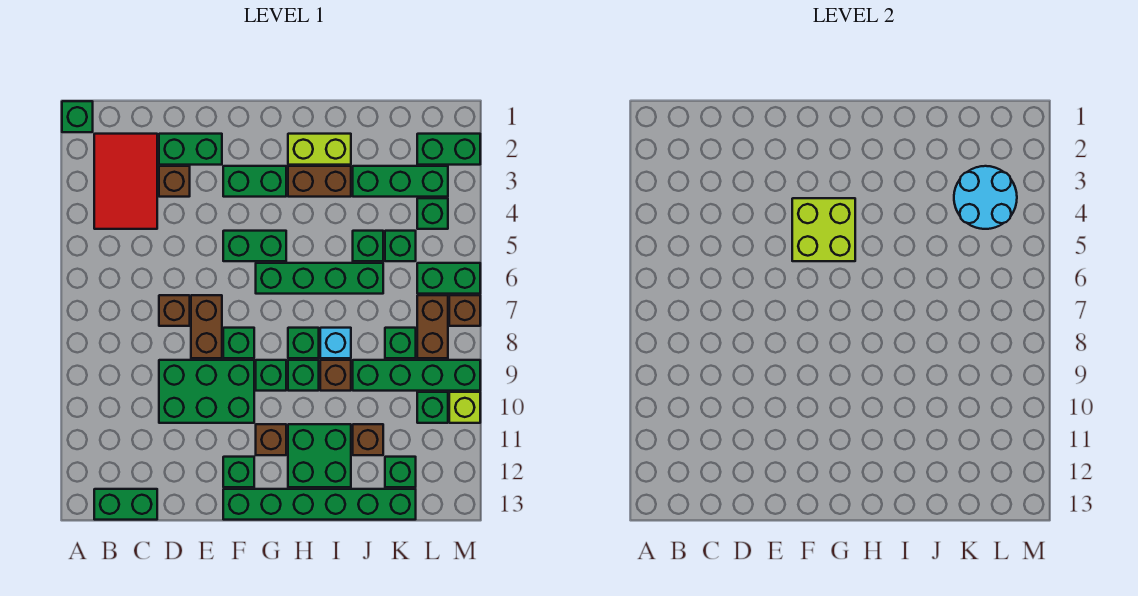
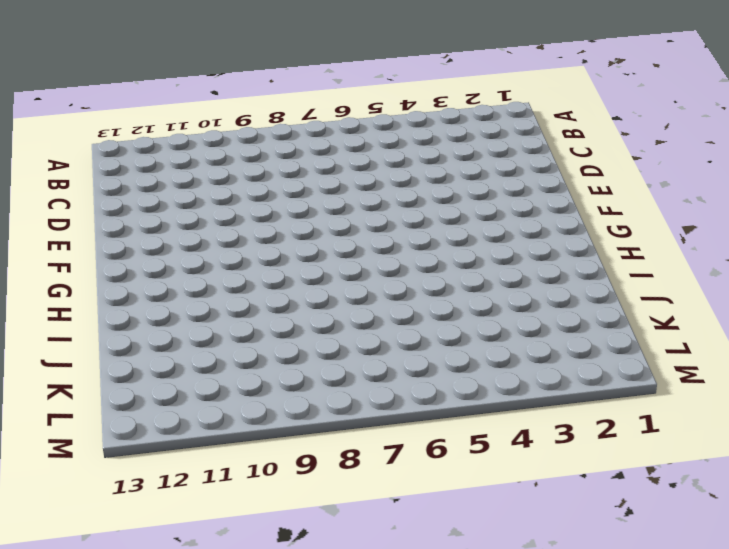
none -> green 1x1 brick [62,101,93,132]
none -> red 2x3 tile [94,134,157,229]
none -> green 1x2 brick [94,489,157,520]
none -> green 1x2 brick [159,134,222,165]

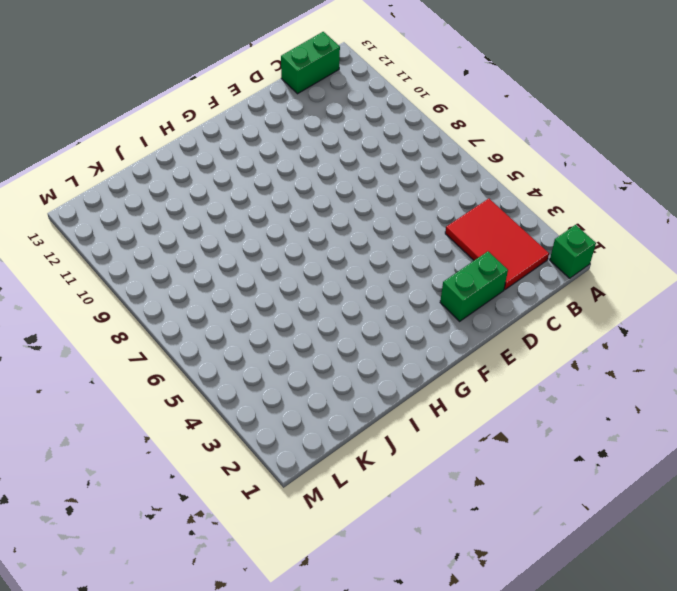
none -> brown 1x1 brick [159,166,190,197]
none -> brown 1x1 brick [159,295,190,326]
none -> green 2x3 brick [159,360,254,423]
none -> brown 1x2 brick [191,295,222,358]

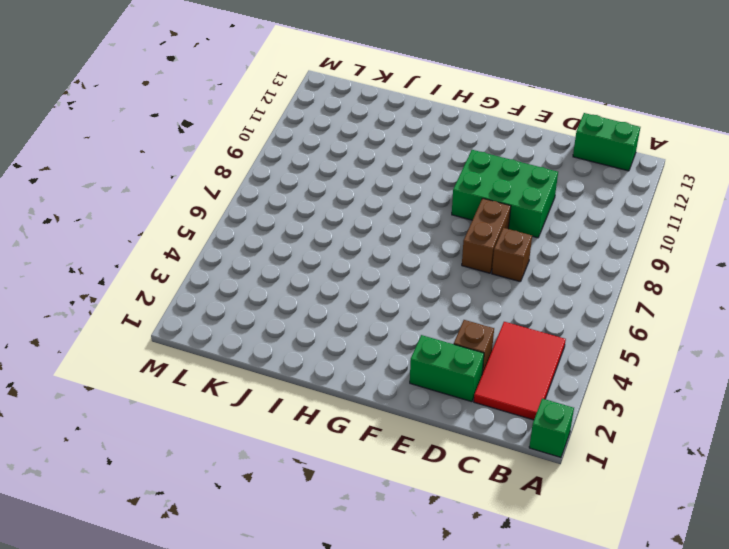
none -> green 1x2 brick [223,166,286,197]
none -> green 1x2 brick [223,231,286,261]
none -> green 1x1 brick [223,328,254,358]
none -> green 1x1 brick [223,457,254,487]

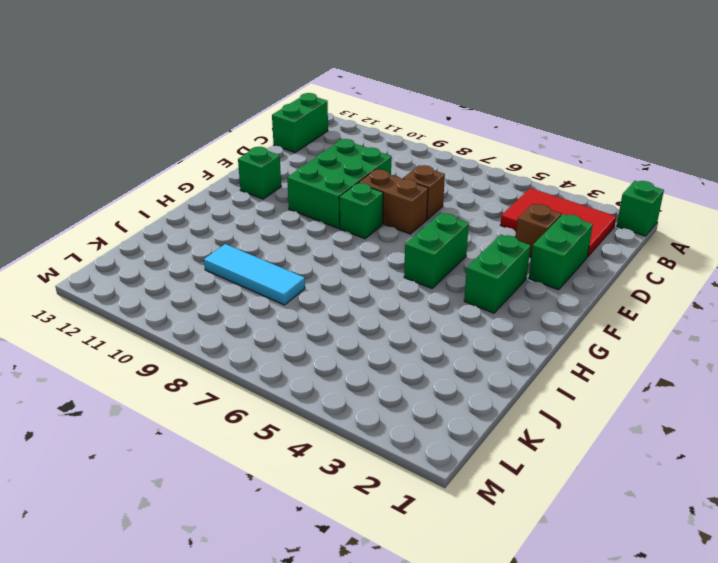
cyan 1x3 tile [204,244,305,305] -> green 1x4 brick [353,360,480,391]
none -> green 1x6 brick [223,489,416,520]
none -> green 1x4 brick [256,263,383,294]
none -> green 1x1 brick [256,360,286,391]
none -> brown 1x1 brick [256,424,286,455]

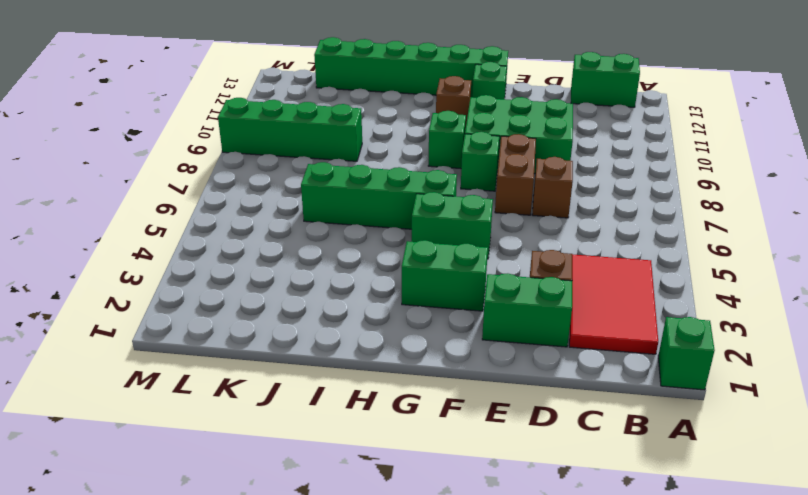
none -> lime 1x2 brick [288,134,351,165]
none -> brown 1x2 brick [288,166,351,197]
none -> green 1x1 brick [288,328,319,358]
none -> green 1x1 brick [288,360,319,391]

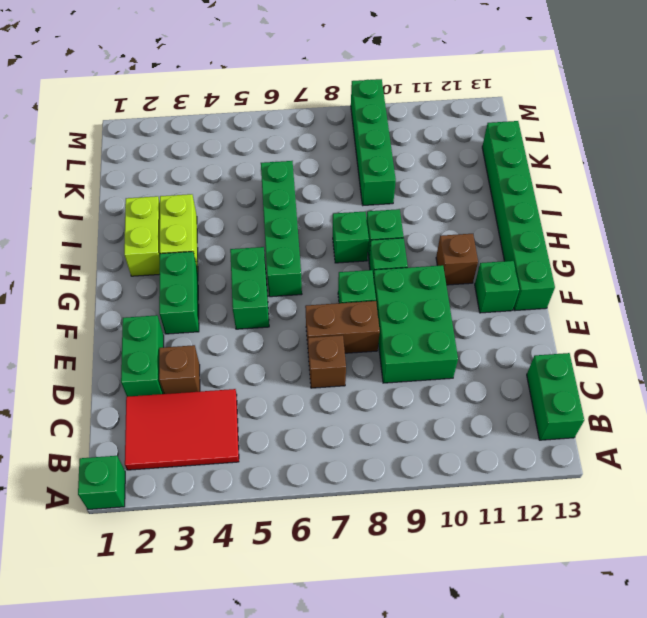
lime 1x2 brick [160,194,198,271] -> brown 1x2 brick [288,166,351,197]
none -> green 2x2 brick [288,424,351,487]
none -> cyan 1x1 brick [320,328,351,358]
none -> brown 1x1 brick [320,360,351,391]
none -> green 1x3 brick [353,166,448,197]

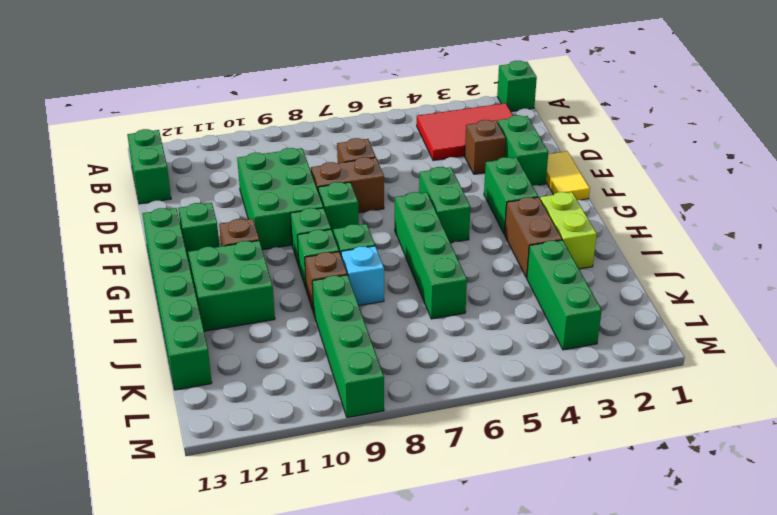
yellow 1x2 tile [546,151,590,200] -> none
none -> green 1x1 brick [353,231,383,261]
none -> brown 1x1 brick [353,424,383,455]
none -> green 1x1 brick [385,231,416,261]
none -> green 1x1 brick [385,328,416,358]

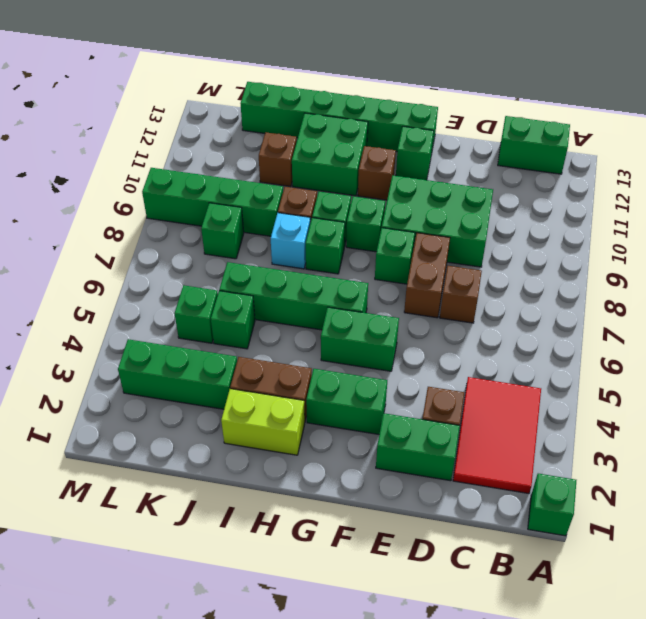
none -> green 1x1 brick [385,457,416,487]
none -> green 1x2 brick [417,134,480,165]
none -> green 1x1 brick [417,198,448,229]
none -> green 1x2 brick [417,263,480,294]

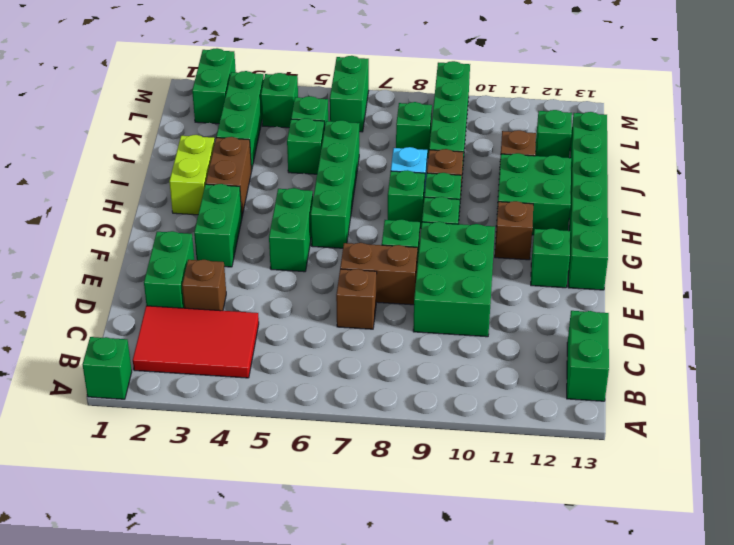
none -> brown 1x2 brick [417,295,448,358]
none -> green 1x1 brick [417,392,448,423]
none -> brown 1x1 brick [449,295,480,326]
none -> lime 1x1 brick [449,392,480,423]

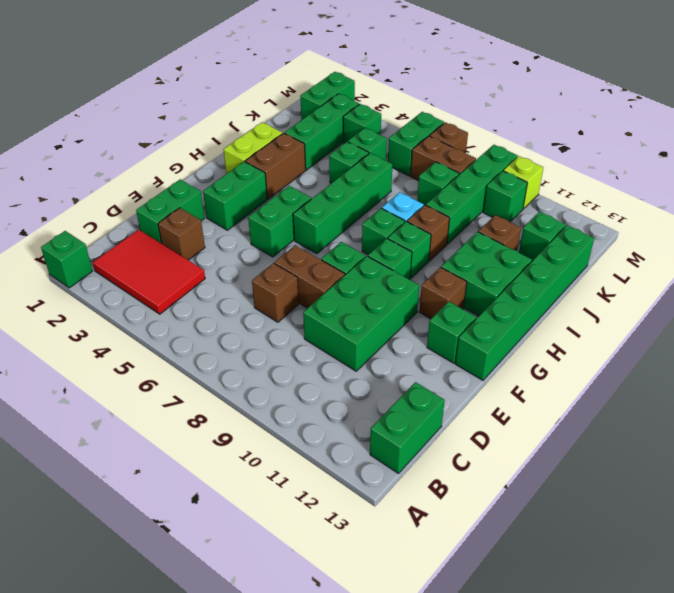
none -> lime 2x2 brick [792,198,855,261]
none -> cyan 2x2 round brick [954,166,1017,229]

